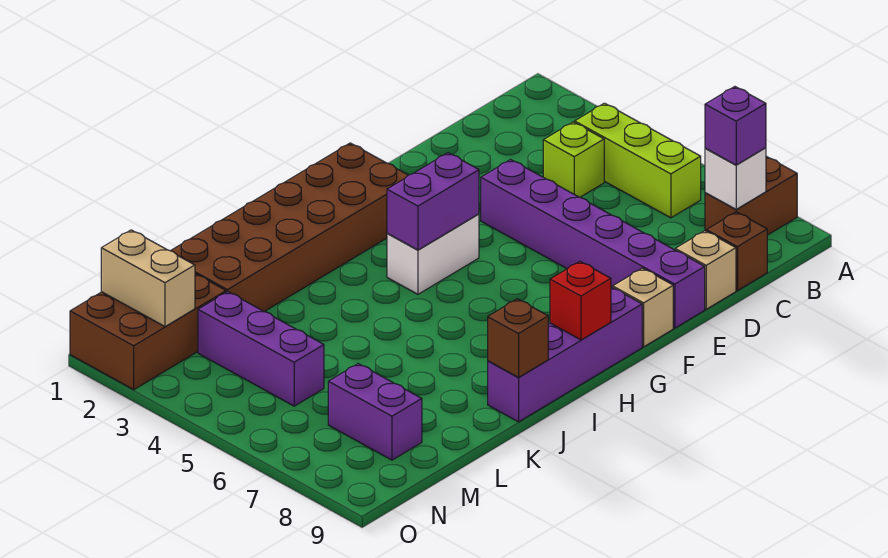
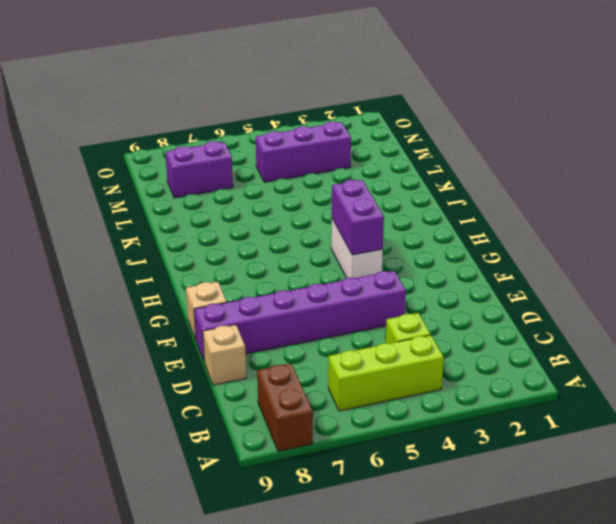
none -> brown 1x1 brick [706,212,767,291]
none -> brown 2x6 brick [171,143,408,312]
none -> purple 1x4 brick [488,287,642,422]

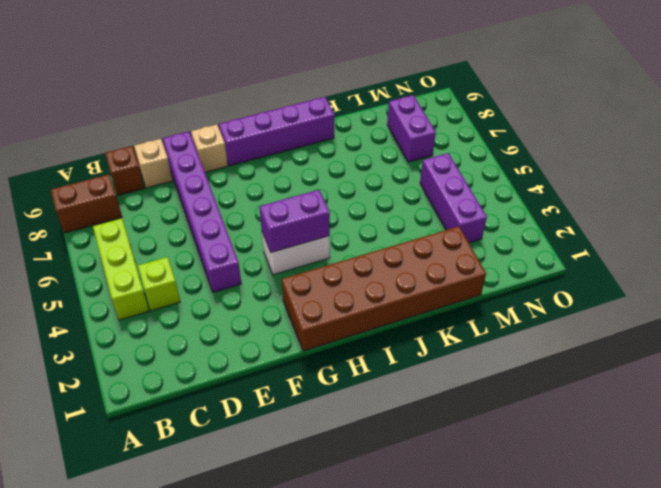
none -> brown 2x3 brick [70,274,226,390]
none -> white 1x1 brick [705,148,766,209]
none -> red 1x1 brick [550,261,611,340]

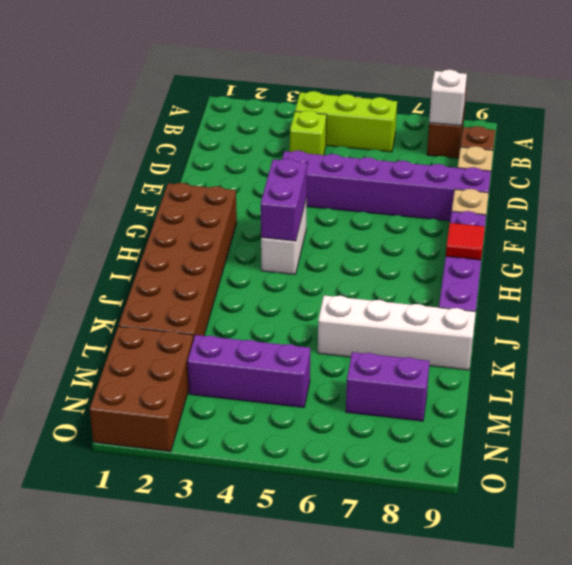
red 1x1 tile [446,223,485,260] -> red 1x1 brick [550,261,611,340]
white 1x4 brick [318,295,476,370] -> none
none -> brown 1x1 brick [488,299,548,377]
none -> tan 1x2 brick [101,230,195,327]
none -> purple 1x1 brick [705,87,766,165]

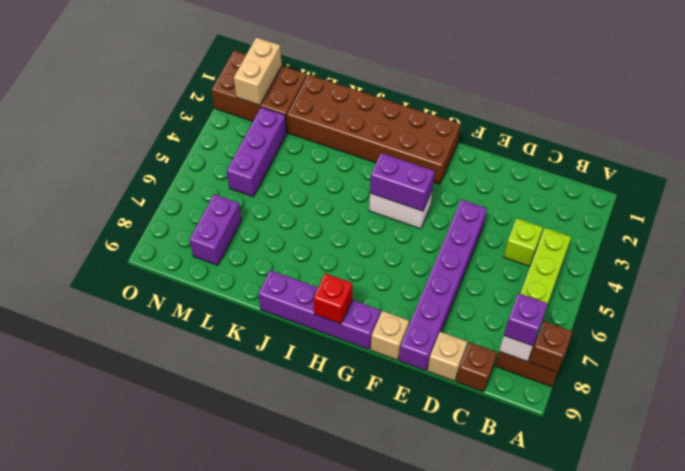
brown 1x1 brick [529,321,573,372] -> brown 1x1 brick moved to [488,299,548,377]

